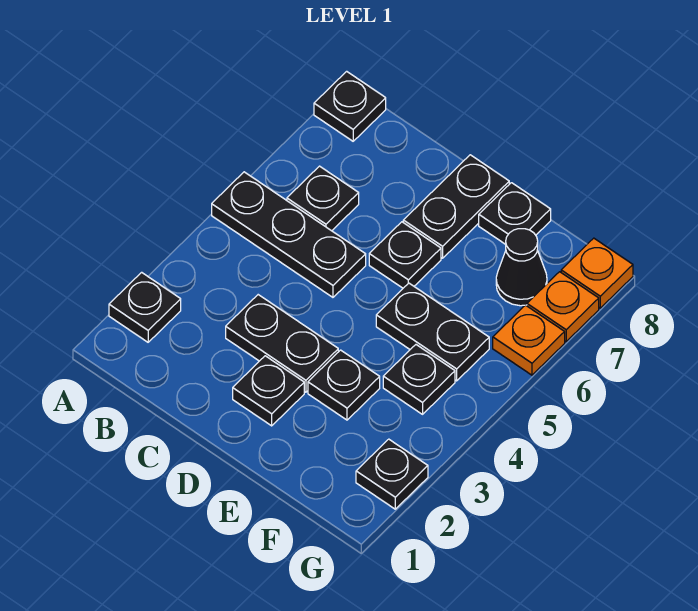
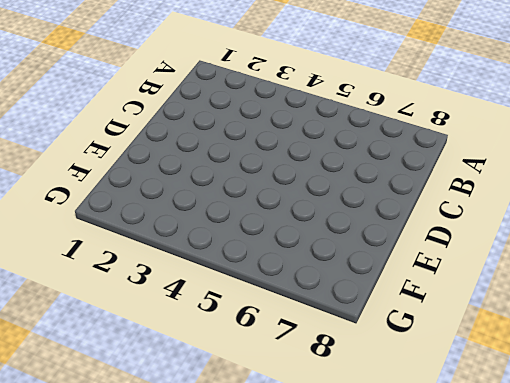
none -> black 1x1 plate [109,272,181,342]
none -> black 1x3 plate [212,172,366,297]
none -> black 1x1 plate [314,71,386,141]

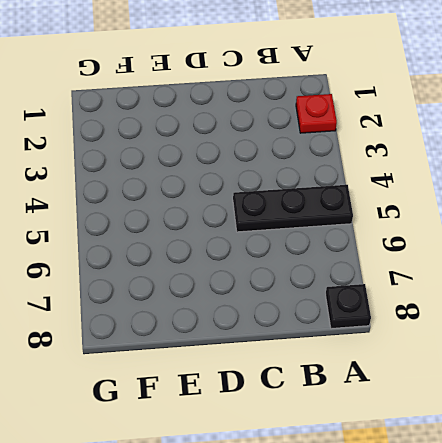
red 1x1 plate [296,94,337,133] -> black 1x1 plate [109,272,181,342]
none -> black 1x1 plate [287,166,359,231]
none -> black 1x2 plate [226,295,338,392]
none -> black 1x1 plate [233,356,304,426]

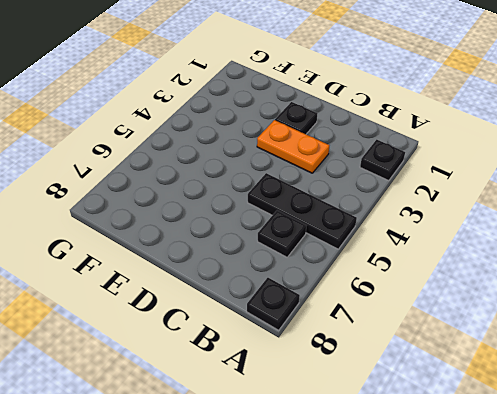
orange 1x2 plate [257,120,329,173] -> black 1x2 plate [226,295,338,392]
none -> black 1x1 plate [369,222,441,288]
none -> black 1x2 plate [403,155,509,258]
none -> black 1x1 plate [308,350,380,420]

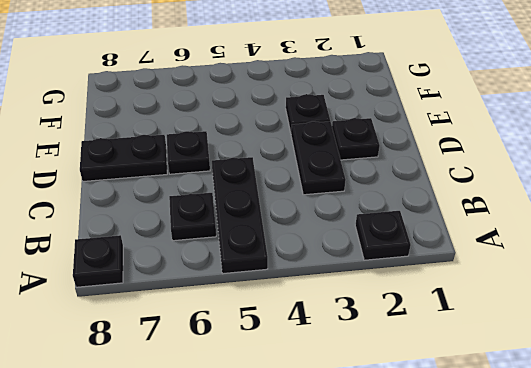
none -> black 1x2 plate [376,283,489,381]
none -> black 1x1 plate [479,183,551,244]
none -> black 1x1 plate [383,345,455,414]

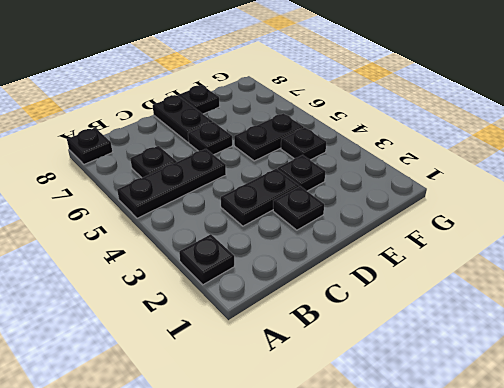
none -> black 1x1 cone [496,229,547,306]
none -> black 1x1 plate [356,439,428,509]
none -> orange 1x1 plate [493,305,565,375]

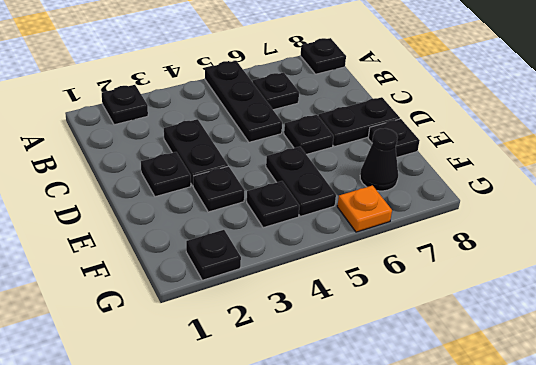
none -> orange 1x1 plate [527,272,599,342]
none -> orange 1x1 plate [561,238,633,308]

